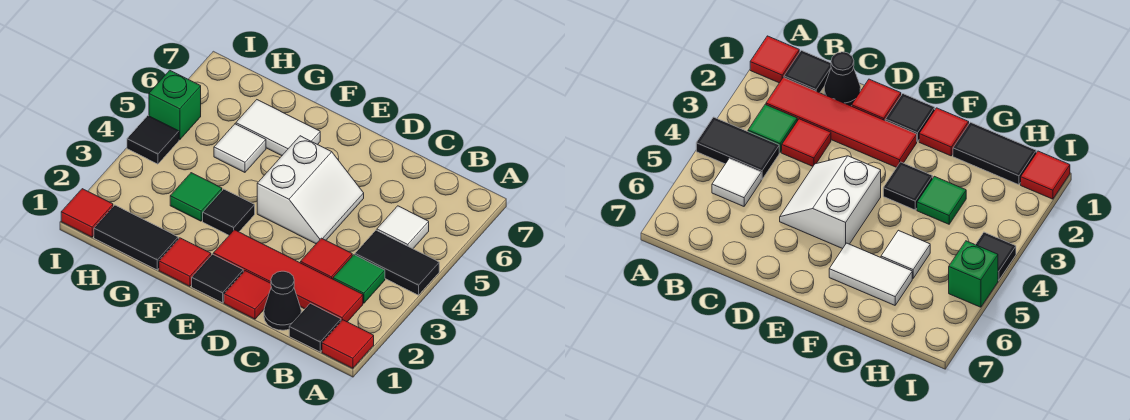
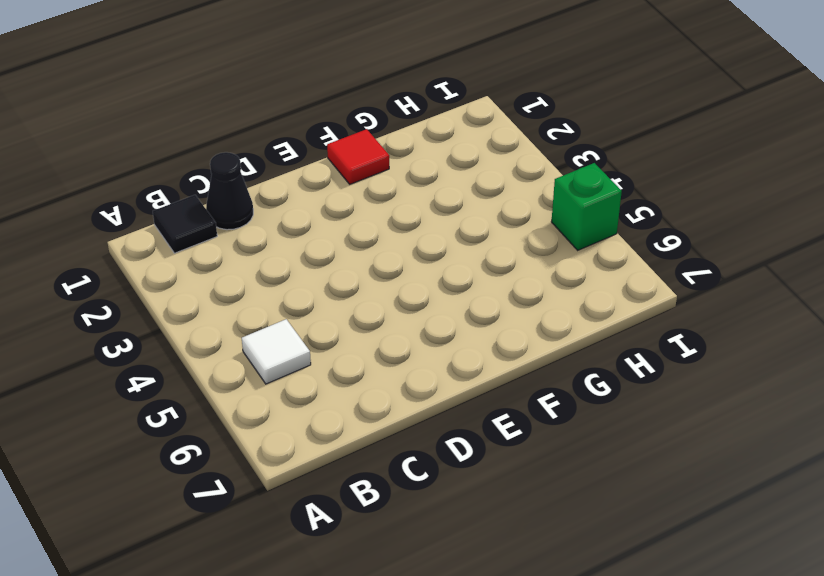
none -> red 1x1 tile [322,320,374,368]
none -> black 1x2 tile [355,230,439,295]
none -> red 1x4 tile [213,230,363,322]

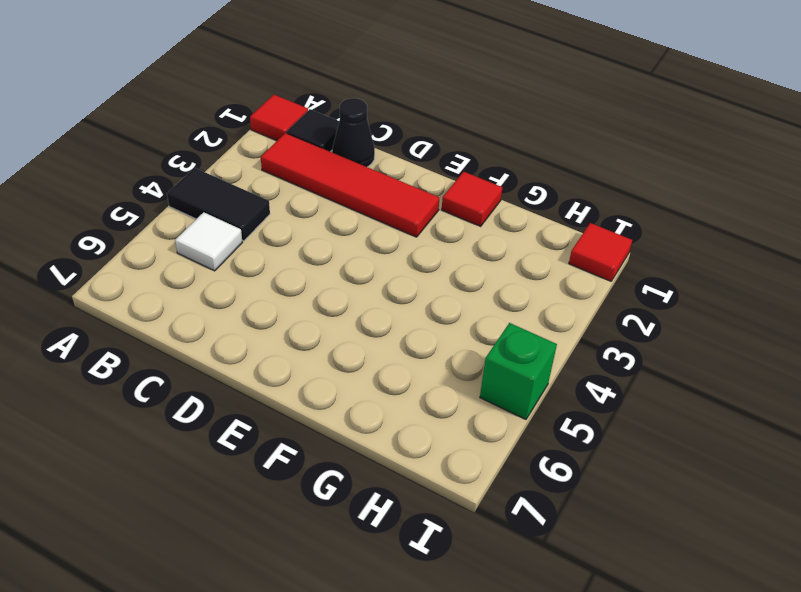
none -> green 1x1 tile [333,255,385,303]
none -> red 1x1 tile [301,238,352,279]
none -> red 1x1 tile [224,271,271,319]

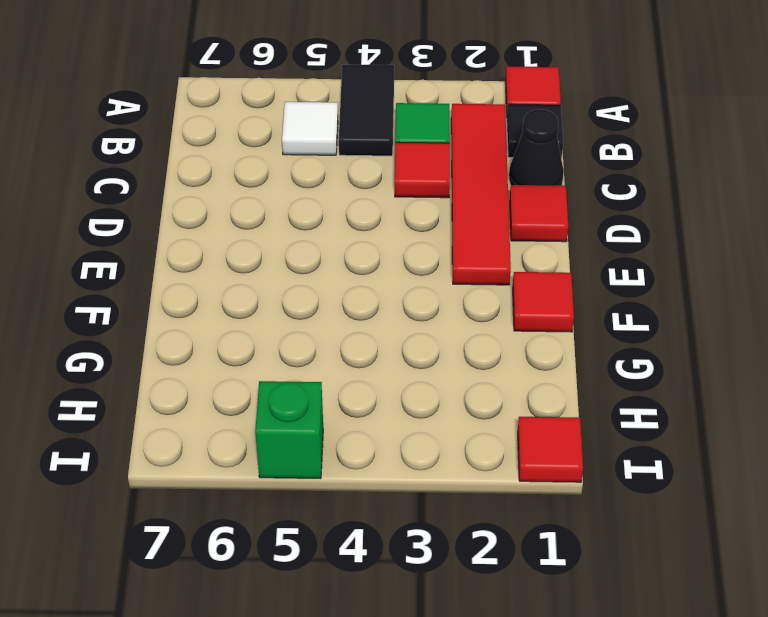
none -> white 2x2 slope [257,136,364,244]
none -> black 1x1 tile [192,254,243,303]
none -> black 1x1 tile [203,189,255,235]

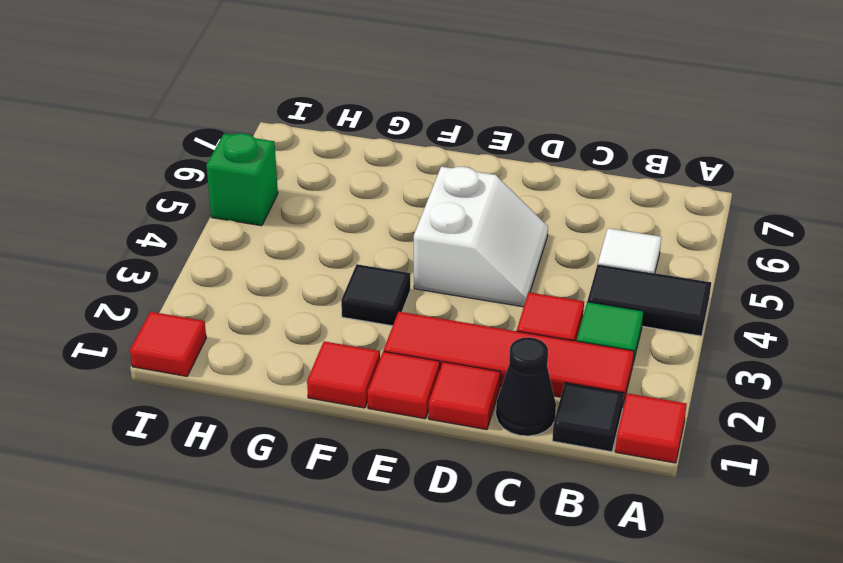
red 1x1 tile [367,351,440,419] -> black 1x1 tile [192,254,243,303]
none -> white 1x2 tile [236,100,320,156]
none -> black 1x2 tile [94,205,178,270]
none -> green 1x1 tile [170,173,222,221]

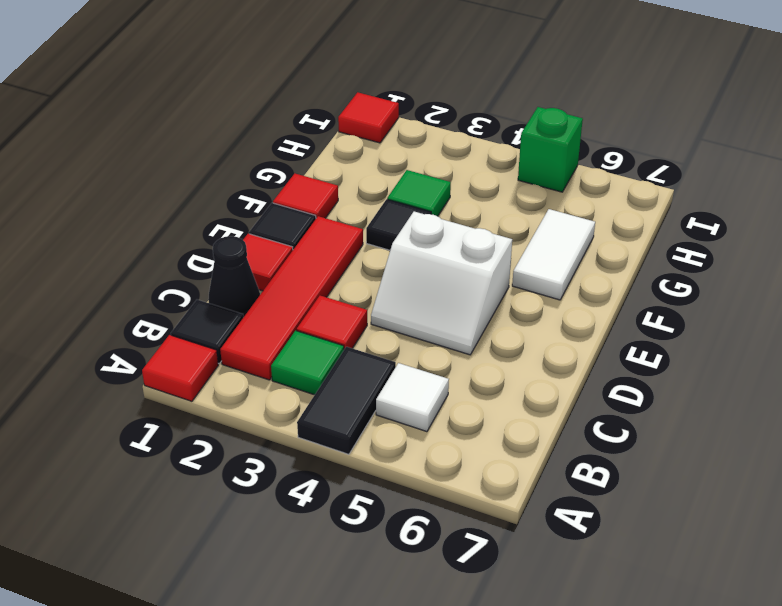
none -> black 1x2 tile [94,205,178,270]
none -> white 1x1 tile [214,124,266,172]
none -> black 1x1 tile [127,116,179,164]

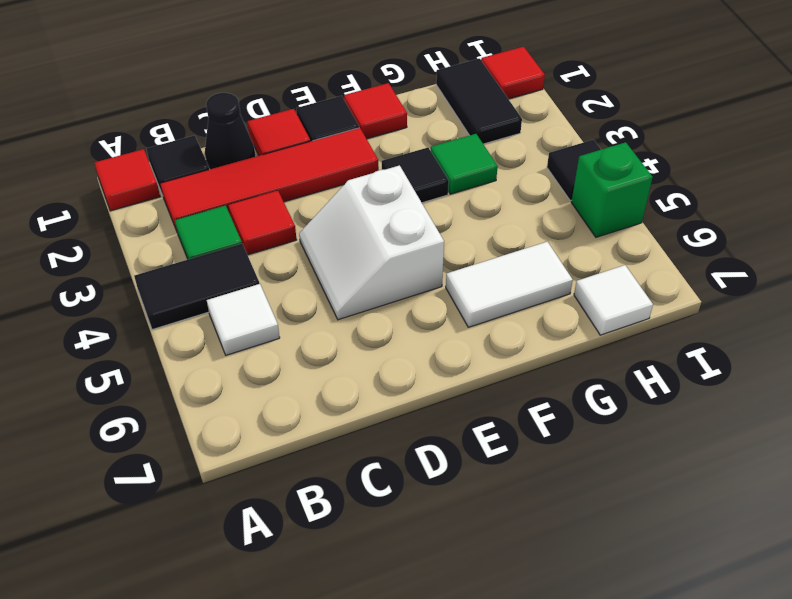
black 1x2 tile [436,59,522,144] -> black 1x2 tile turned to [94,205,178,270]
white 1x1 tile [574,265,653,335] -> white 1x1 tile moved to [214,124,266,172]

